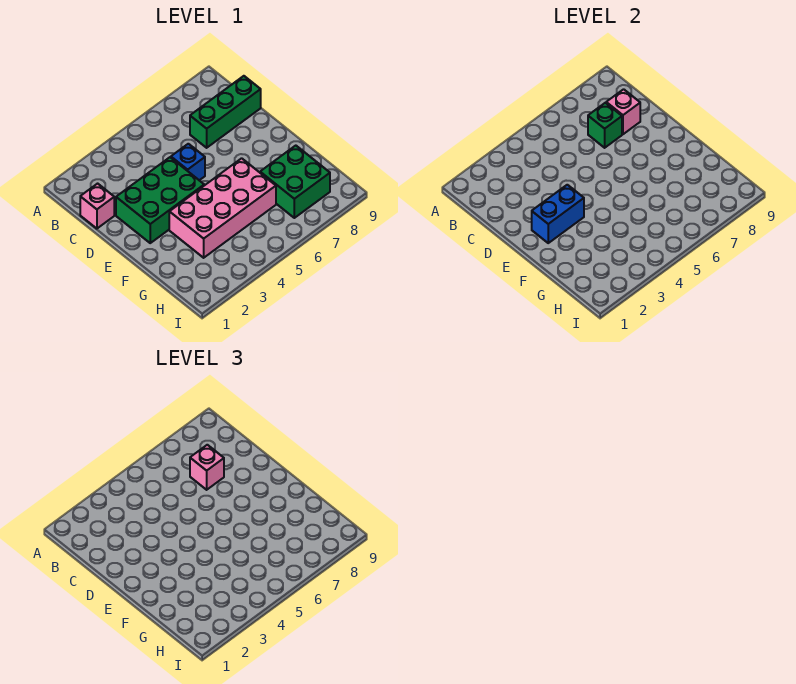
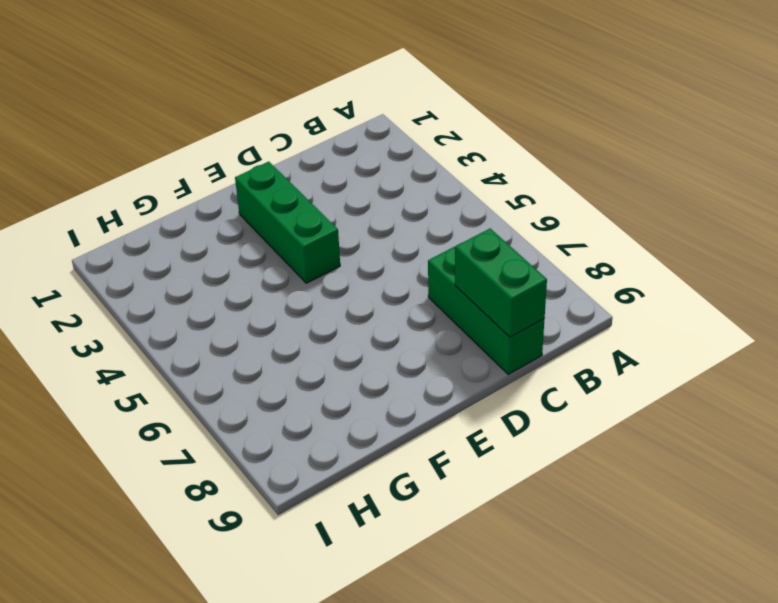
green 1x2 brick [455,229,547,337] -> pink 1x1 brick [606,89,640,134]
green 1x3 brick [235,162,340,283] -> green 2x3 brick [116,157,204,243]
none -> pink 1x1 brick [80,184,114,229]
none -> blue 1x1 brick [171,144,205,180]

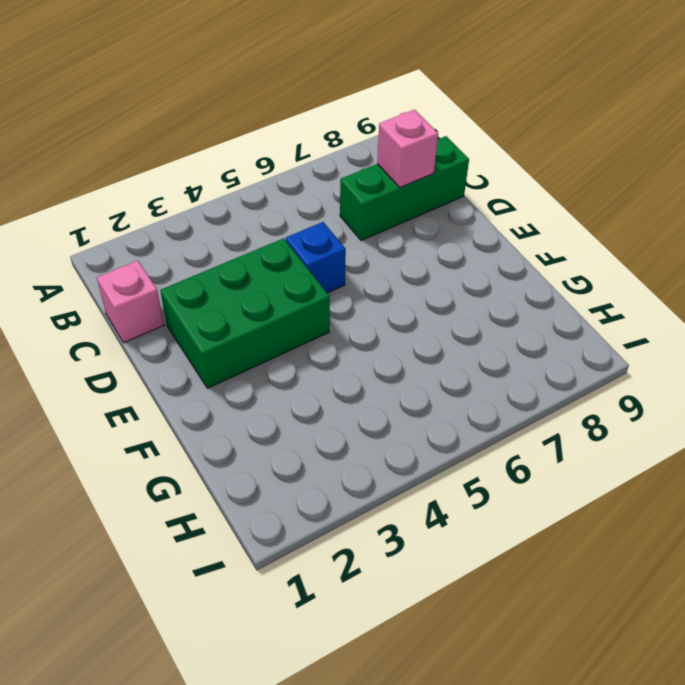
none -> pink 2x4 brick [169,158,276,258]
none -> green 2x2 brick [260,146,330,218]

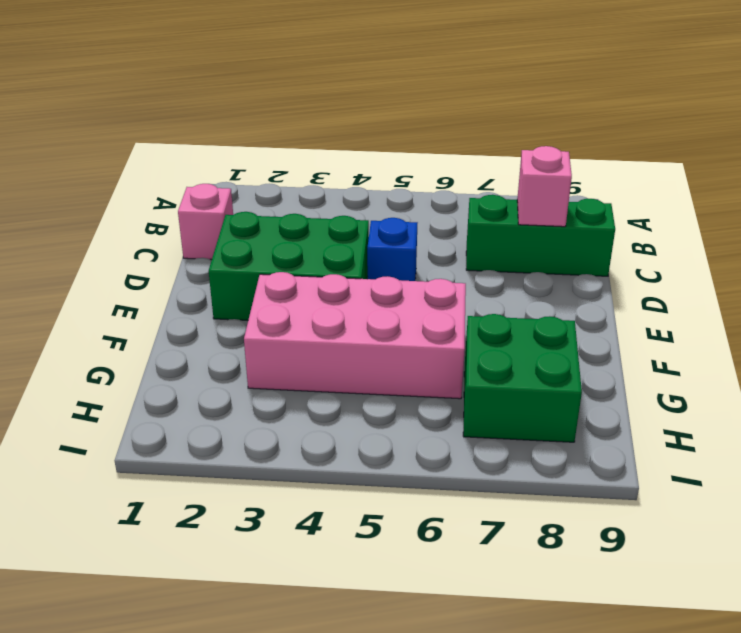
none -> green 1x1 brick [588,103,622,148]
none -> blue 1x2 brick [532,185,584,243]

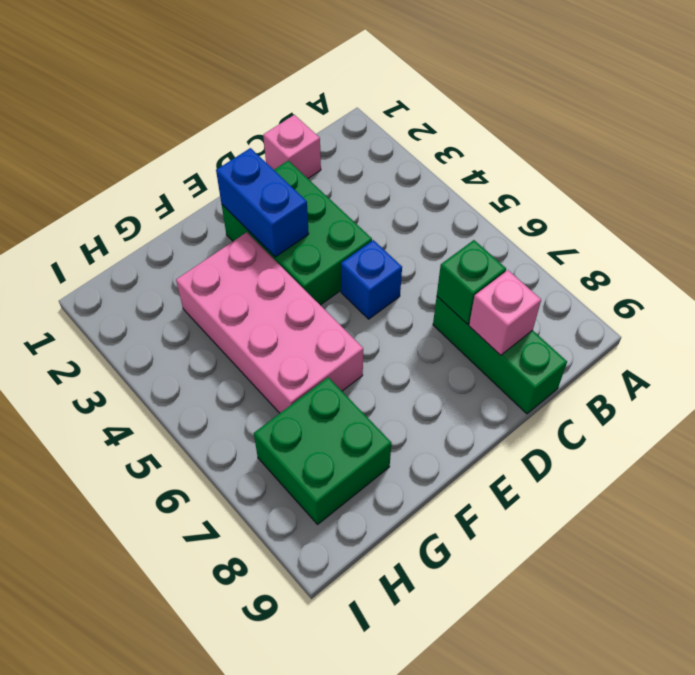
none -> pink 1x1 brick [190,445,224,490]

